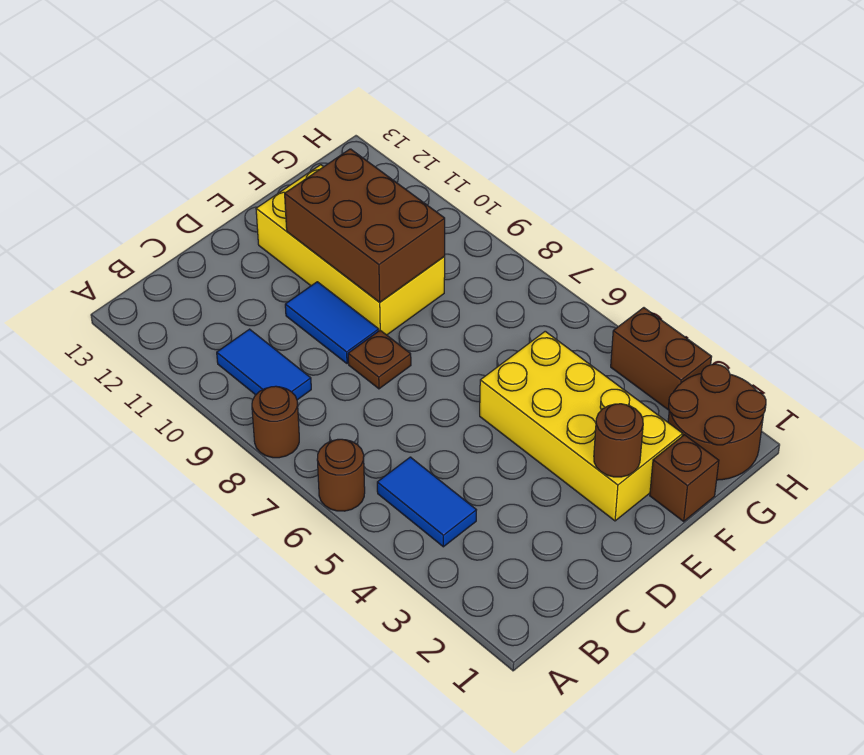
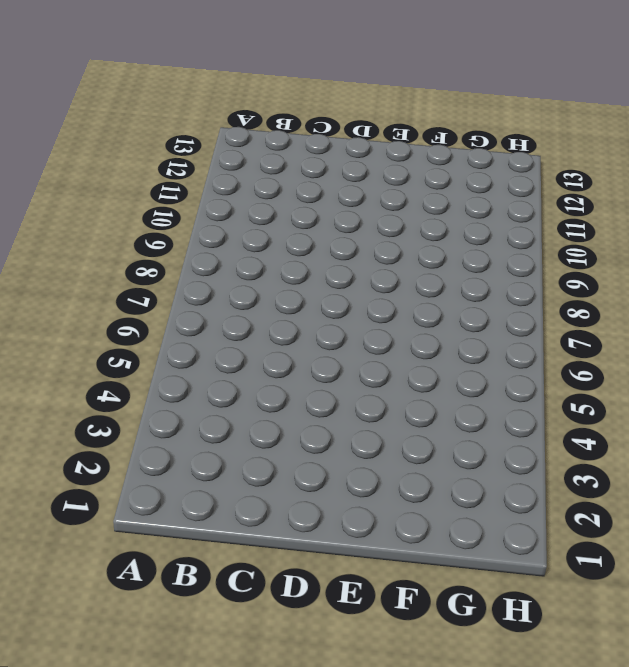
none -> brown 1x1 round brick [317,439,365,511]
none -> brown 1x1 round brick [252,386,299,458]
none -> blue 1x2 tile [377,457,476,547]

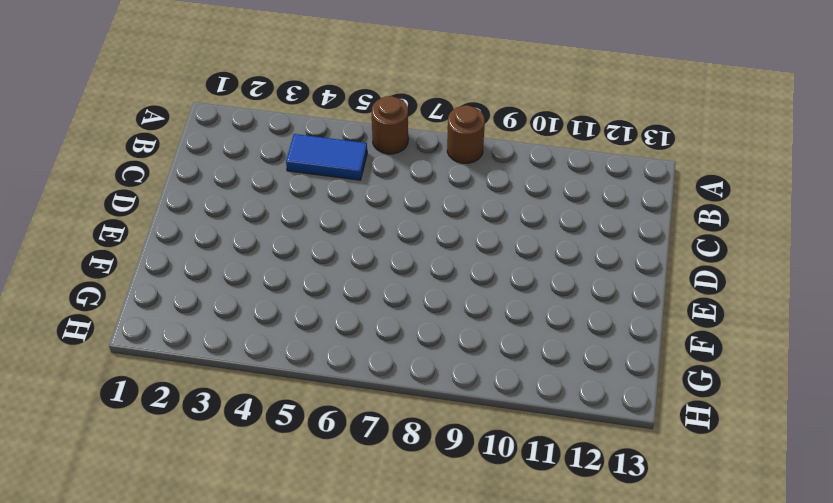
none -> blue 1x2 tile [217,329,311,400]
none -> brown 1x1 plate [348,330,411,389]
none -> blue 1x2 tile [285,282,379,364]

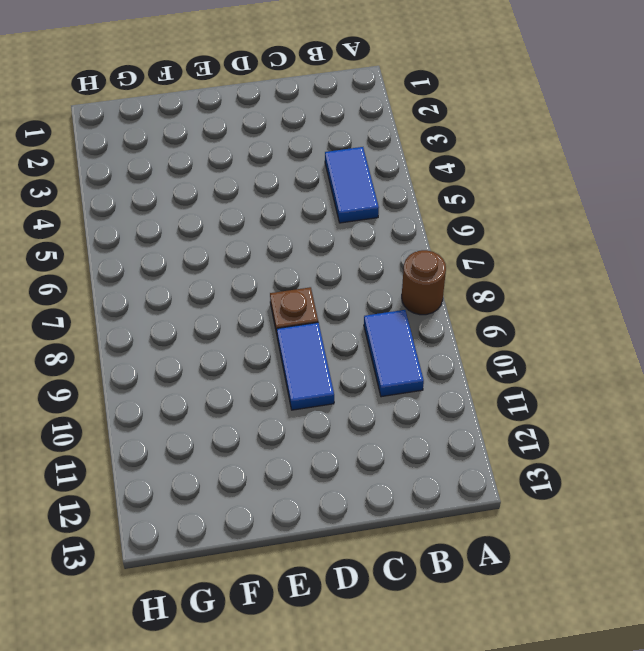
none -> brown 1x1 round brick [317,439,365,511]
none -> yellow 2x4 brick [480,331,683,521]
none -> yellow 2x4 brick [256,165,445,335]

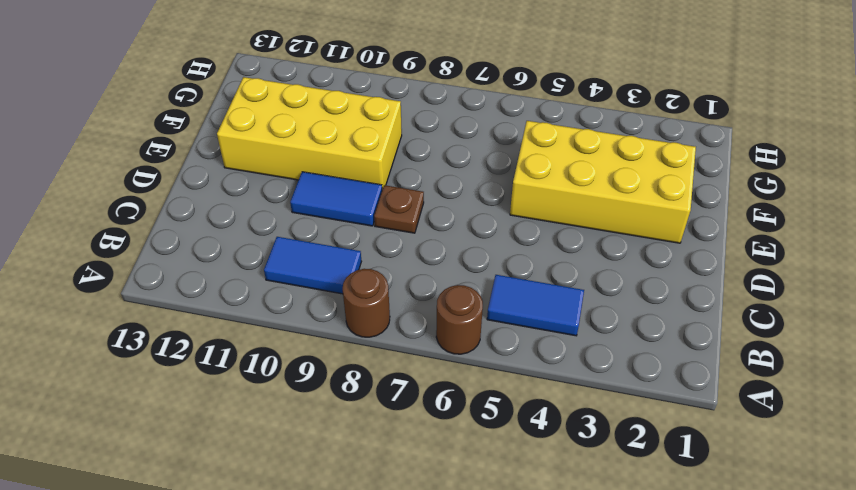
none -> brown 1x1 brick [650,435,719,521]
none -> brown 2x2 round brick [668,364,766,480]
none -> brown 1x2 brick [611,308,711,410]

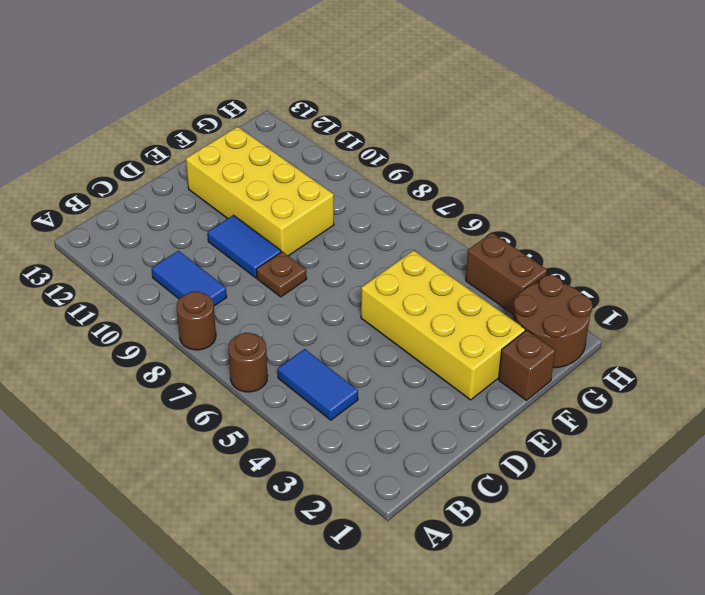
none -> brown 1x1 round brick [594,404,643,477]
none -> brown 2x3 brick [285,149,445,302]

